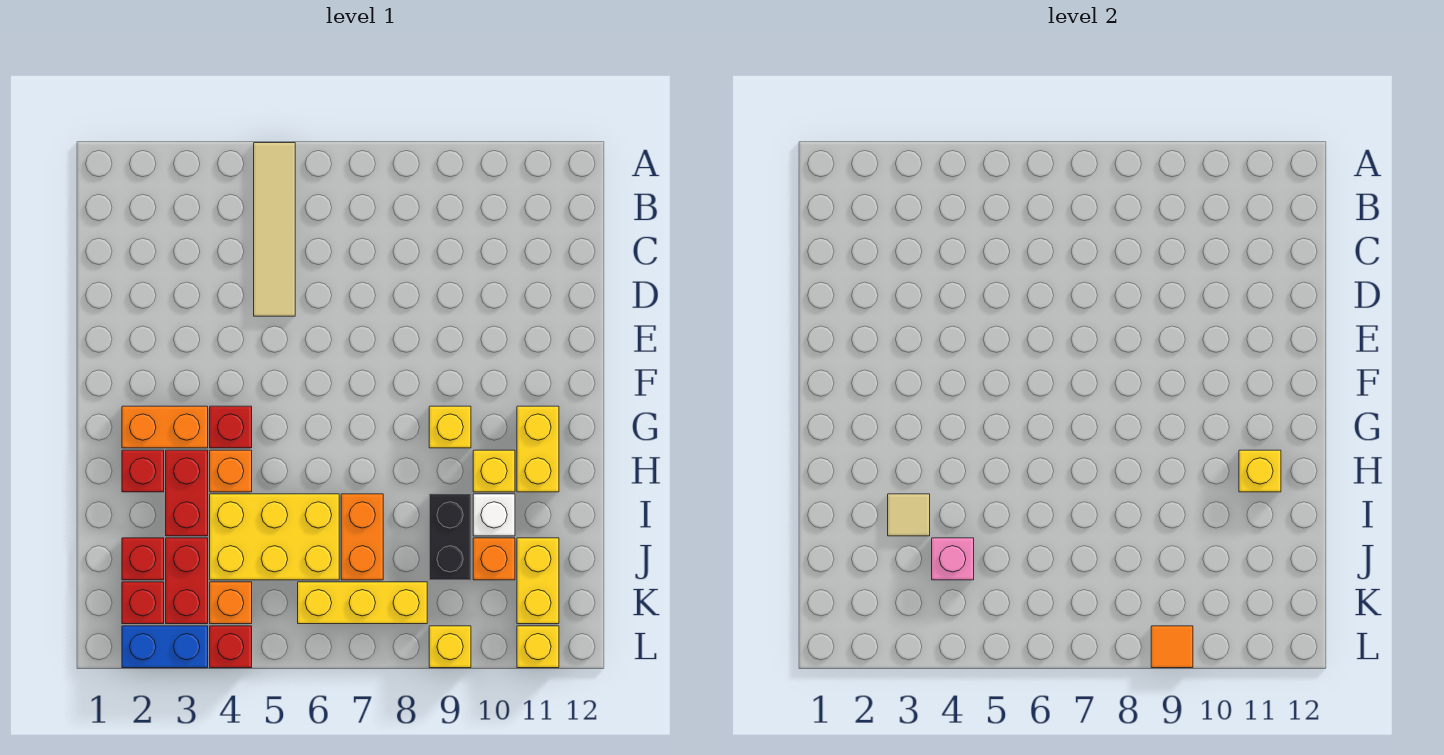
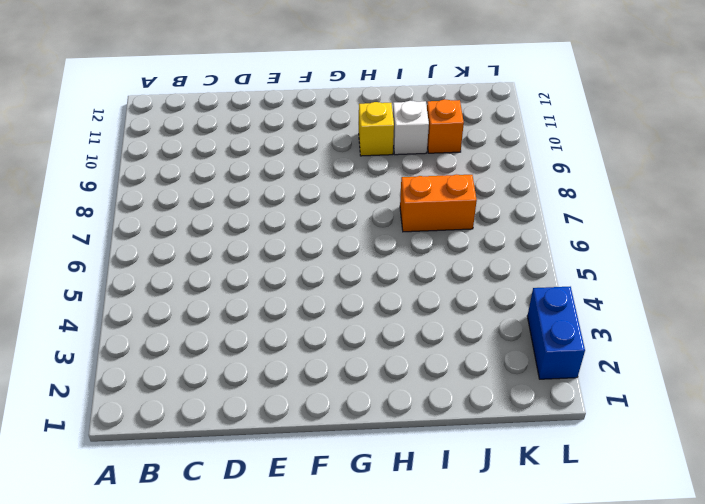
none -> tan 1x4 tile [254,143,295,316]
none -> orange 1x2 brick [122,406,208,448]
none -> red 1x1 brick [210,406,252,448]

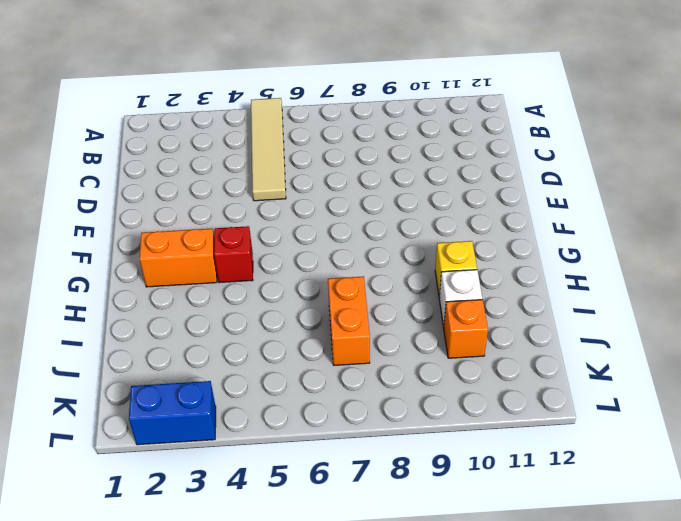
none -> yellow 1x1 brick [429,406,471,448]
none -> yellow 1x2 brick [517,406,559,492]
none -> red 1x1 brick [122,450,164,492]

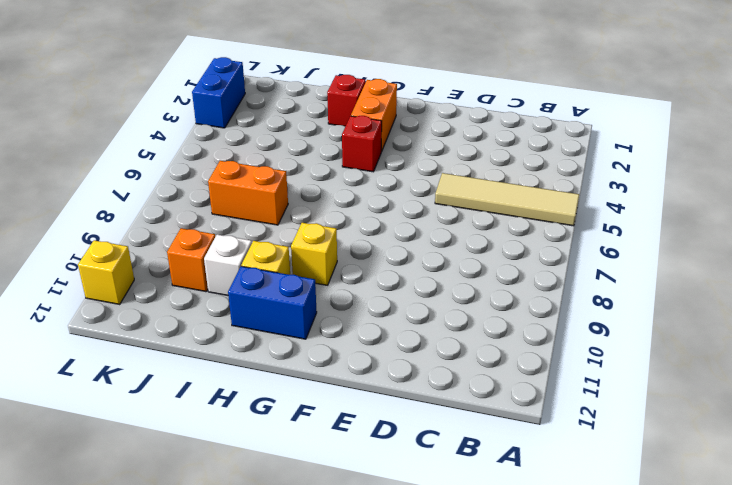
blue 1x2 brick [228,266,317,339] -> yellow 1x2 brick [517,406,559,492]
none -> red 1x2 brick [166,450,208,536]
none -> orange 1x1 brick [210,450,252,492]
none -> yellow 2x3 brick [210,494,339,580]

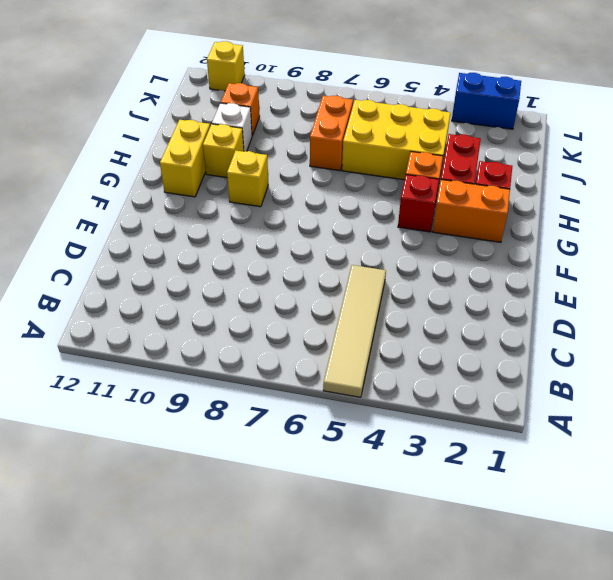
none -> black 1x2 brick [429,494,471,580]
none -> red 1x1 brick [122,538,164,580]
none -> red 1x2 brick [166,538,208,624]

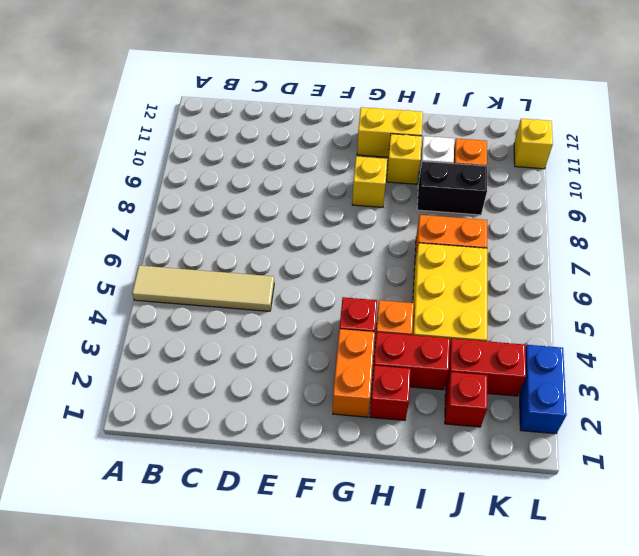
none -> yellow 1x2 brick [517,538,559,624]
none -> red 1x1 brick [122,582,164,624]
none -> orange 1x1 brick [210,582,252,624]

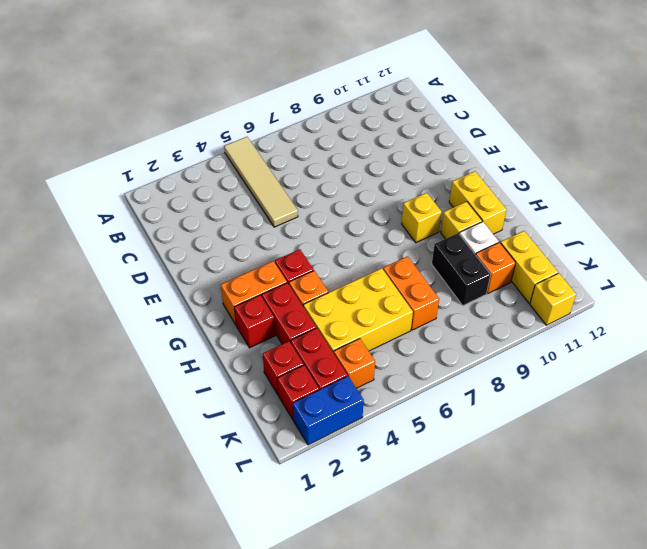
none -> yellow 1x3 brick [298,582,427,624]
none -> red 1x1 brick [210,626,252,668]
none -> yellow 1x1 brick [429,626,471,668]

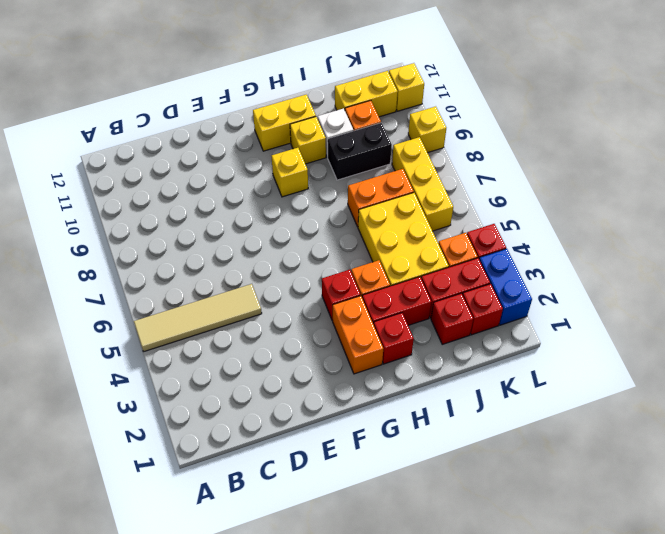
none -> yellow 1x1 brick [1239,450,1281,492]
none -> tan 1x1 tile [888,494,930,536]
none -> pink 1x1 brick [932,538,974,580]

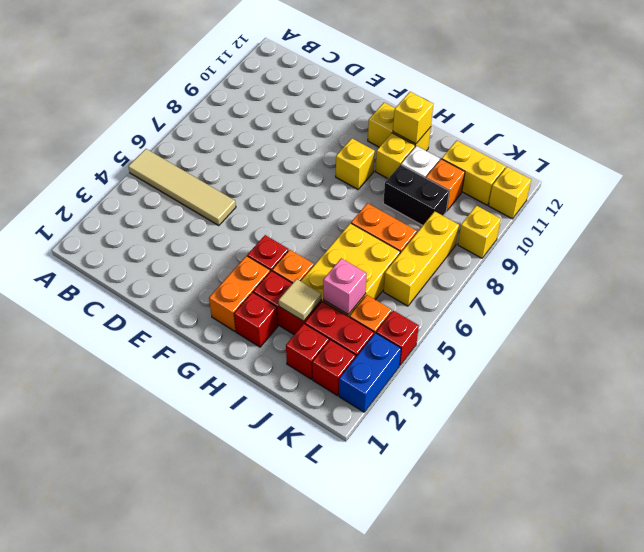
none -> orange 1x1 tile [1151,626,1193,668]

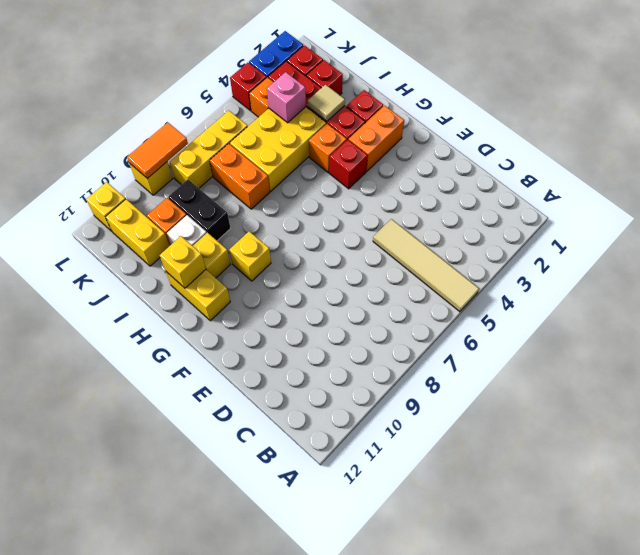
orange 1x2 tile [127,123,188,179] -> orange 1x1 tile [1151,626,1193,668]

